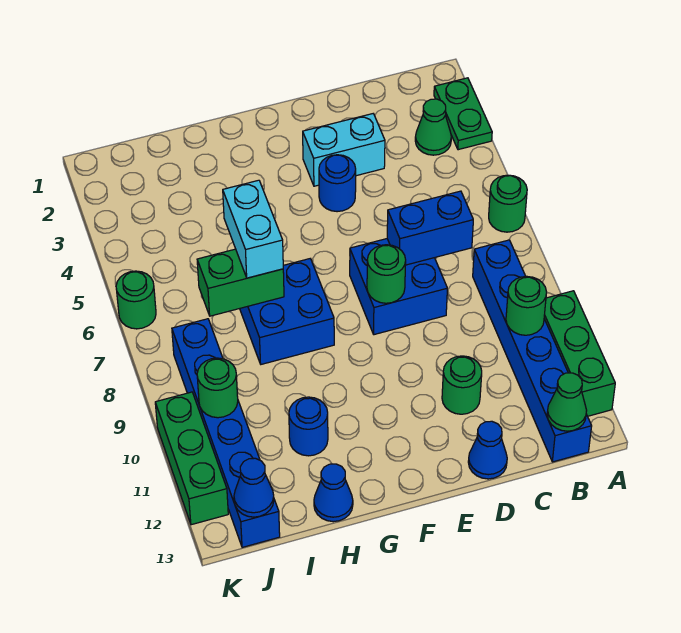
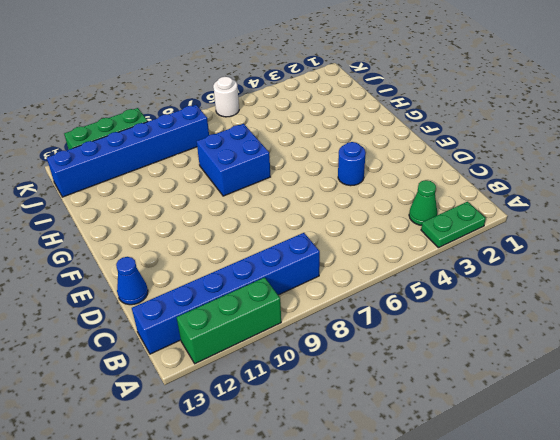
white 1x1 round brick [213,77,239,117] -> green 1x1 round brick [116,271,156,329]
none -> green 1x1 round brick [489,175,527,232]
none -> cyan 1x2 brick [303,114,385,186]
none -> blue 2x2 brick [350,239,447,335]

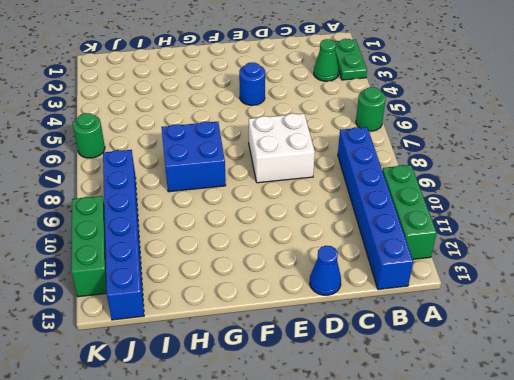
white 2x2 brick [249,113,315,183] -> blue 2x2 brick [350,239,447,335]
none -> cyan 1x2 brick [303,114,385,186]
none -> green 1x1 round brick [442,356,482,414]
none -> blue 1x1 round brick [289,397,328,456]

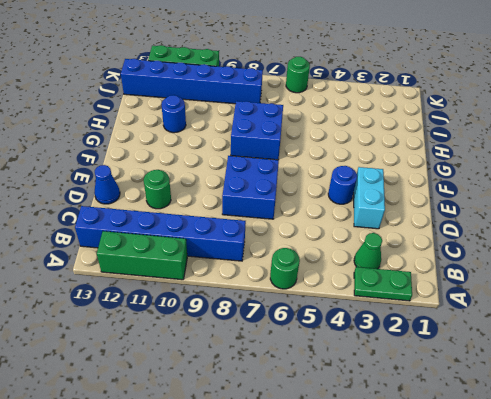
none -> blue 1x1 cone [314,464,353,522]
none -> green 1x1 round brick [506,276,547,335]
none -> green 1x1 cone [547,373,587,431]

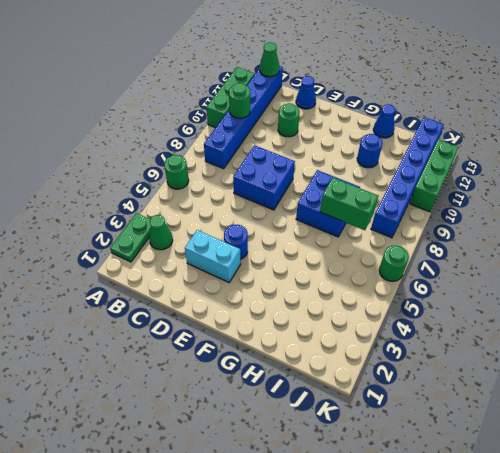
none -> blue 1x2 brick [387,191,473,265]
none -> green 1x1 round brick [367,245,406,303]
none -> green 1x1 round brick [197,358,238,418]

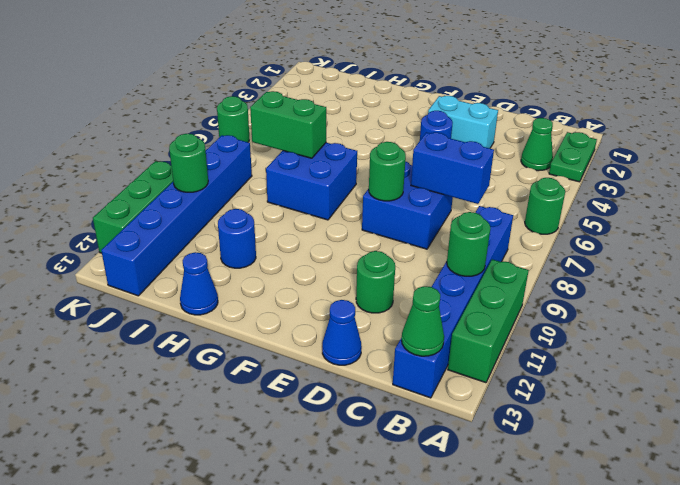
none -> blue 1x1 cone [234,458,274,517]
none -> cyan 1x2 brick [223,180,283,278]

